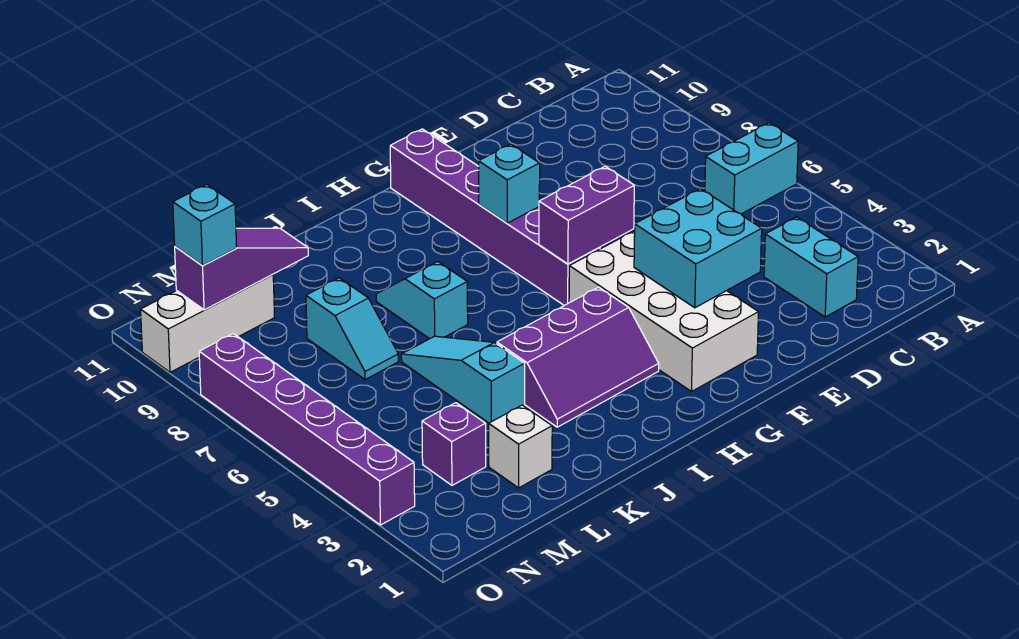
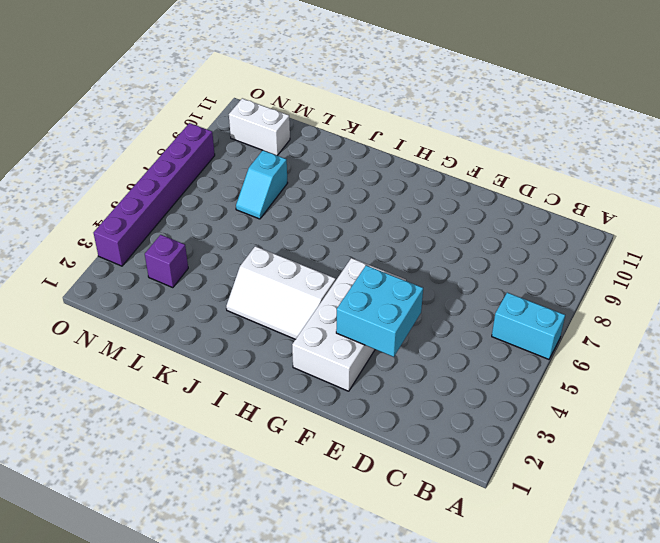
white 2x3 slope [226,246,336,339] -> purple 2x3 slope [497,287,659,427]
white 1x2 brick [229,98,290,155] -> white 1x3 brick [141,274,274,372]
none -> cyan 1x2 brick [764,217,858,317]
none -> purple 1x6 brick [390,129,600,305]
none -> cyan 1x2 slope [376,262,468,339]

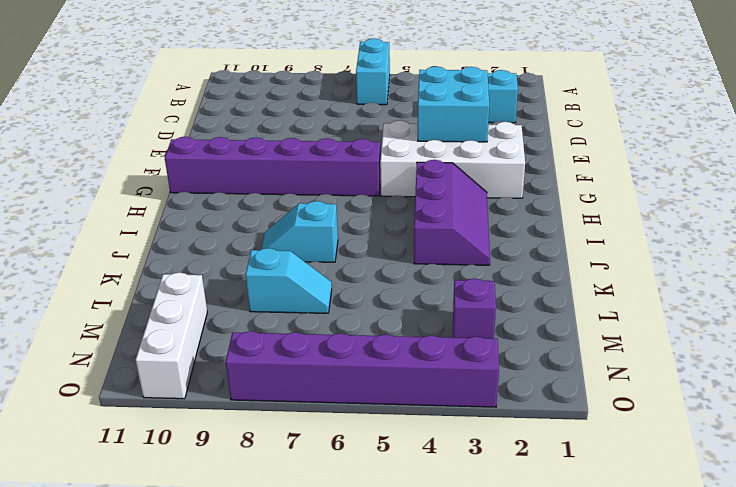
none -> cyan 1x3 slope [401,336,525,423]
none -> white 1x1 brick [489,405,552,488]
none -> purple 1x2 brick [539,166,634,264]

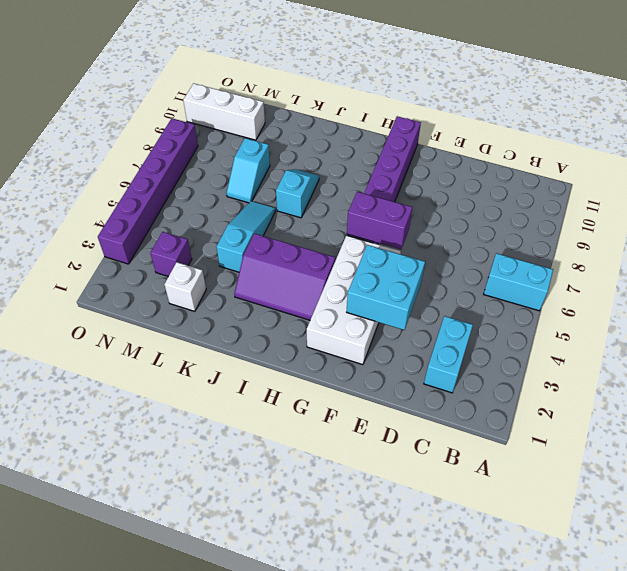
none -> cyan 1x1 brick [479,144,540,223]
none -> purple 1x3 slope [175,228,308,310]
none -> cyan 1x1 brick [173,185,237,265]

